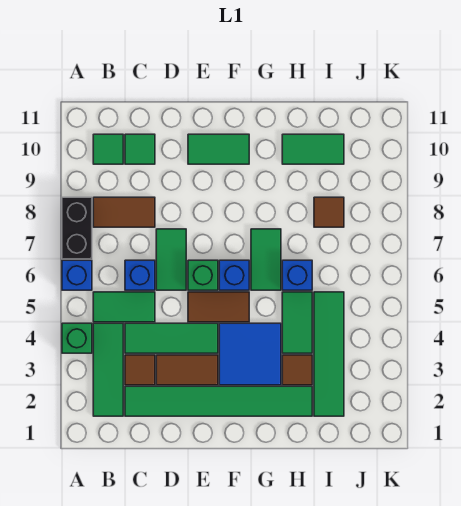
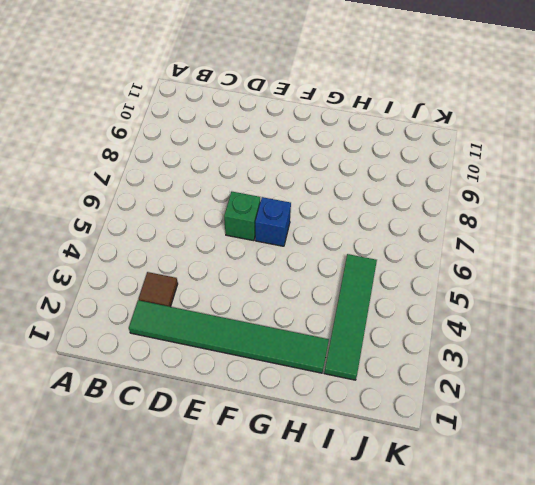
none -> green 1x1 brick [62,323,92,353]
none -> blue 1x1 brick [62,260,92,290]
none -> black 1x2 brick [62,197,92,259]

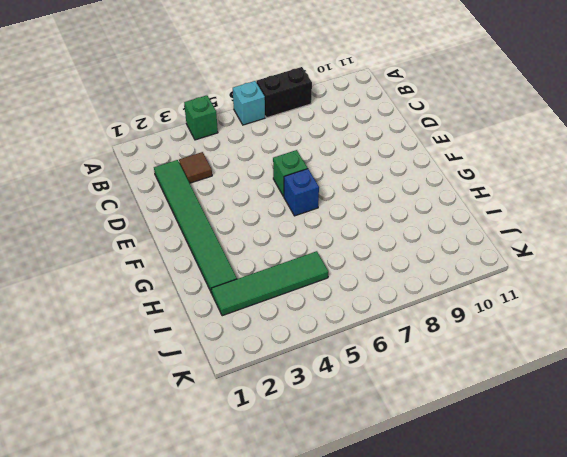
cyan 1x1 brick [233,81,265,125] -> blue 1x1 brick [62,260,92,290]
none -> green 1x3 tile [93,323,123,416]
none -> green 1x2 tile [93,292,155,322]
none -> brown 1x2 tile [93,197,155,227]

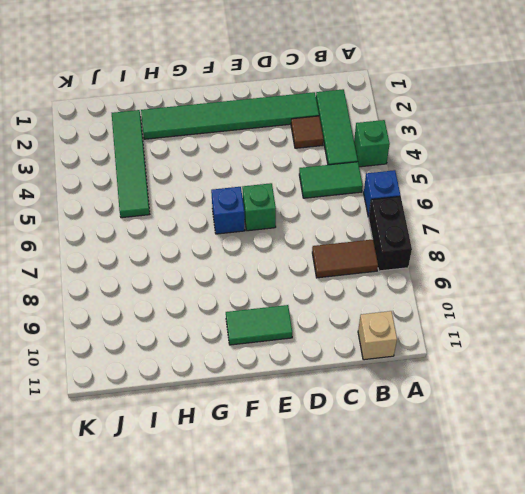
tan 1x1 brick [358,311,397,360] -> none
none -> green 1x1 tile [93,134,123,164]
none -> green 1x3 tile [125,323,218,353]
none -> blue 1x1 brick [125,260,155,290]

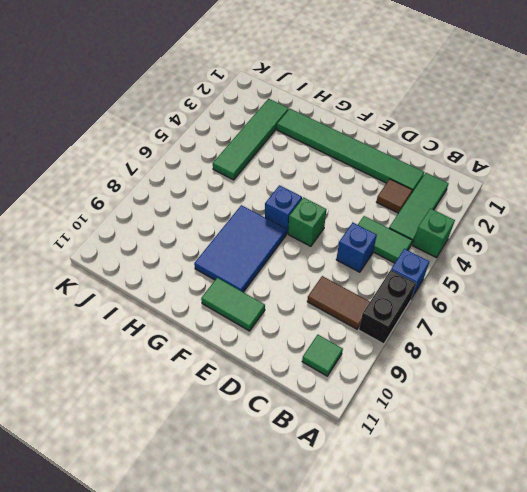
blue 2x3 tile [194,205,287,292] -> green 1x2 tile [251,229,281,290]
none -> green 1x3 tile [125,323,218,353]
none -> green 1x1 tile [125,134,155,164]
none -> brown 1x2 tile [156,355,218,385]

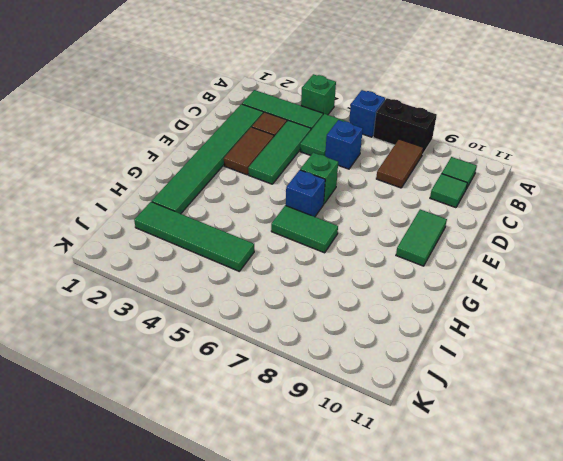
none -> green 1x2 tile [156,229,186,290]
none -> brown 1x2 tile [188,292,249,322]
none -> blue 2x2 tile [219,323,281,385]

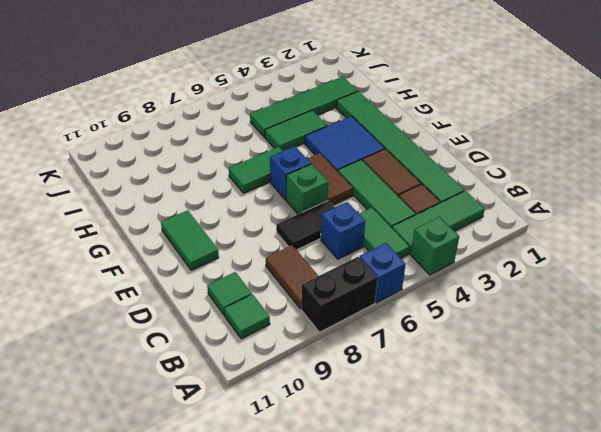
black 1x2 tile [276,200,335,250] -> green 1x2 tile [156,229,186,290]
none -> brown 1x1 tile [282,355,312,385]
none -> blue 1x1 brick [282,260,312,290]
none -> green 1x2 tile [282,134,344,164]

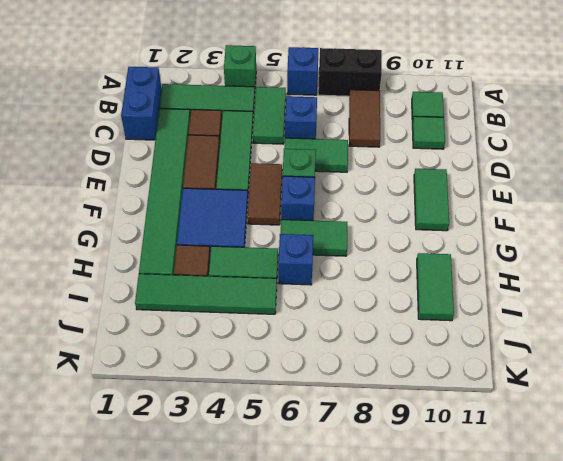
blue 1x2 brick [121,67,162,140] -> none
none -> brown 1x1 tile [314,197,344,227]

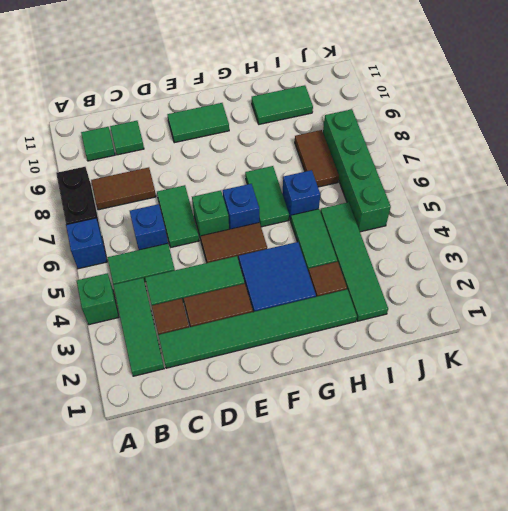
brown 1x2 tile [295,130,339,187] -> brown 1x1 tile [314,197,344,227]
green 1x4 brick [323,109,391,232] -> none

